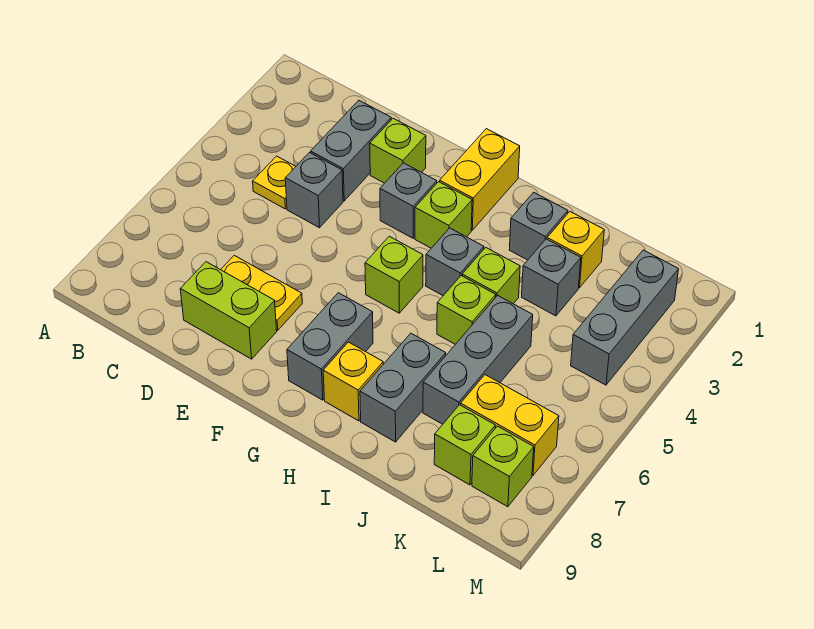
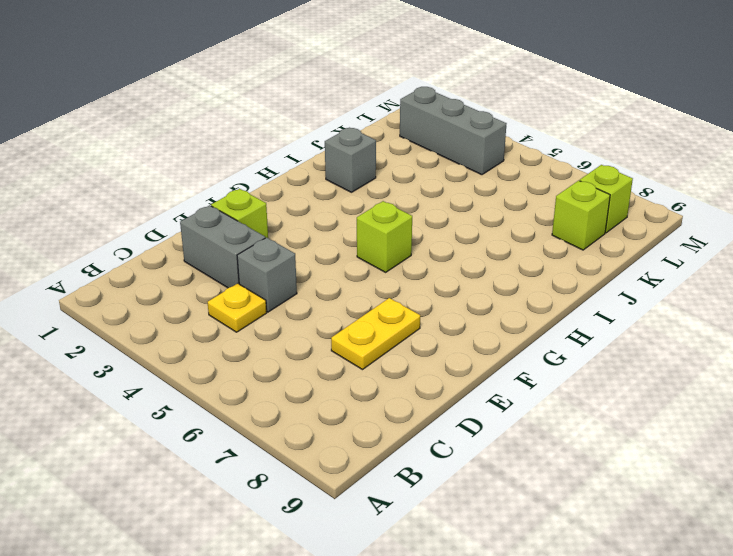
none -> lime 1x2 brick [180,262,277,359]
none -> grey 1x1 brick [380,163,437,238]
none -> yellow 1x2 brick [440,129,520,230]

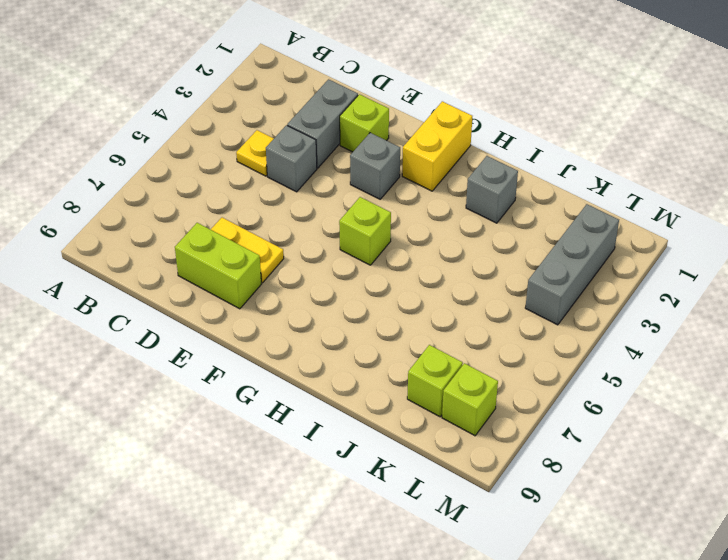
none -> lime 1x1 brick [415,182,472,248]
none -> grey 1x2 brick [287,293,373,400]
none -> grey 1x1 brick [426,228,484,296]

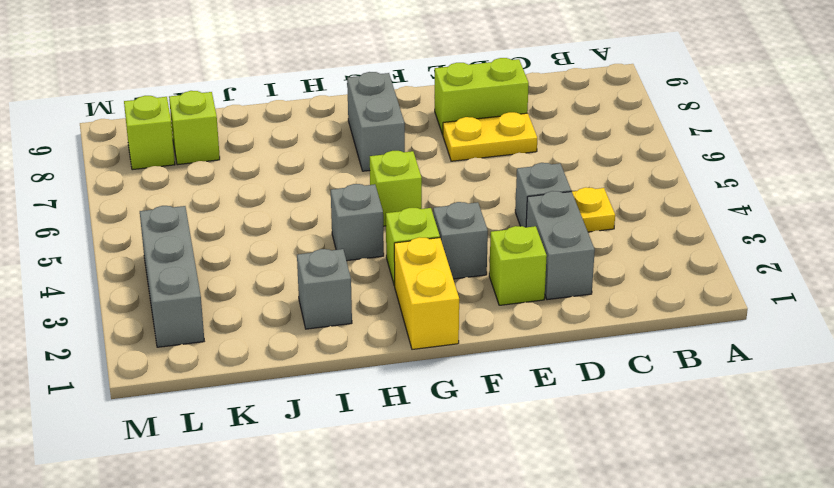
none -> yellow 1x1 brick [323,342,383,421]
none -> lime 1x1 brick [462,247,520,304]
none -> lime 1x1 brick [437,276,496,344]

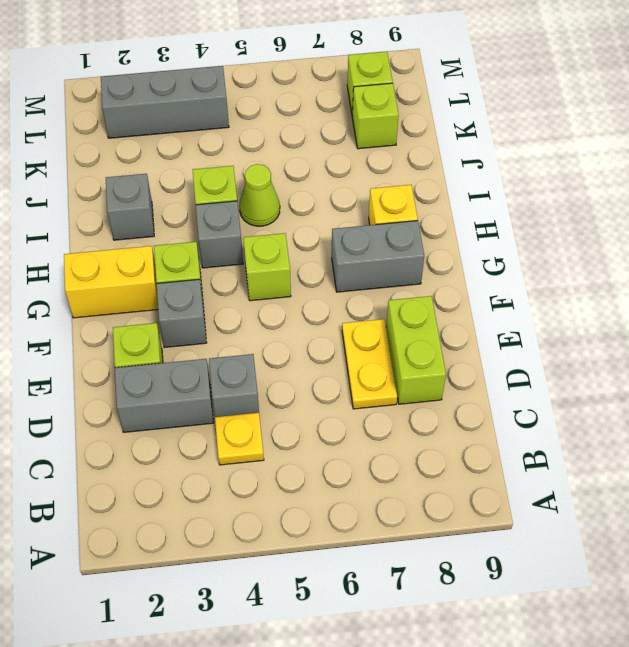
lime 1x1 cone [239,164,280,226] -> lime 1x1 brick [437,276,496,344]
none -> grey 1x2 brick [360,333,446,442]
none -> yellow 1x1 brick [547,212,604,288]
none -> grey 1x1 brick [522,239,581,316]

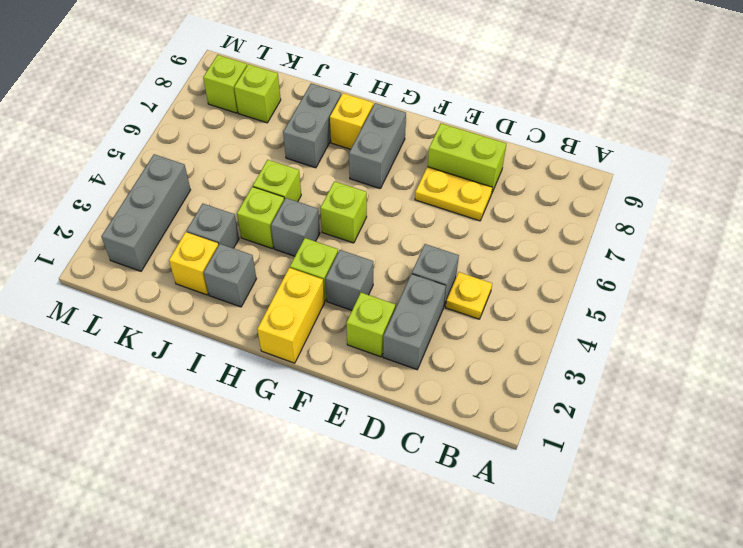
none -> grey 1x3 brick [423,296,533,424]
none -> yellow 1x2 brick [461,375,559,475]

